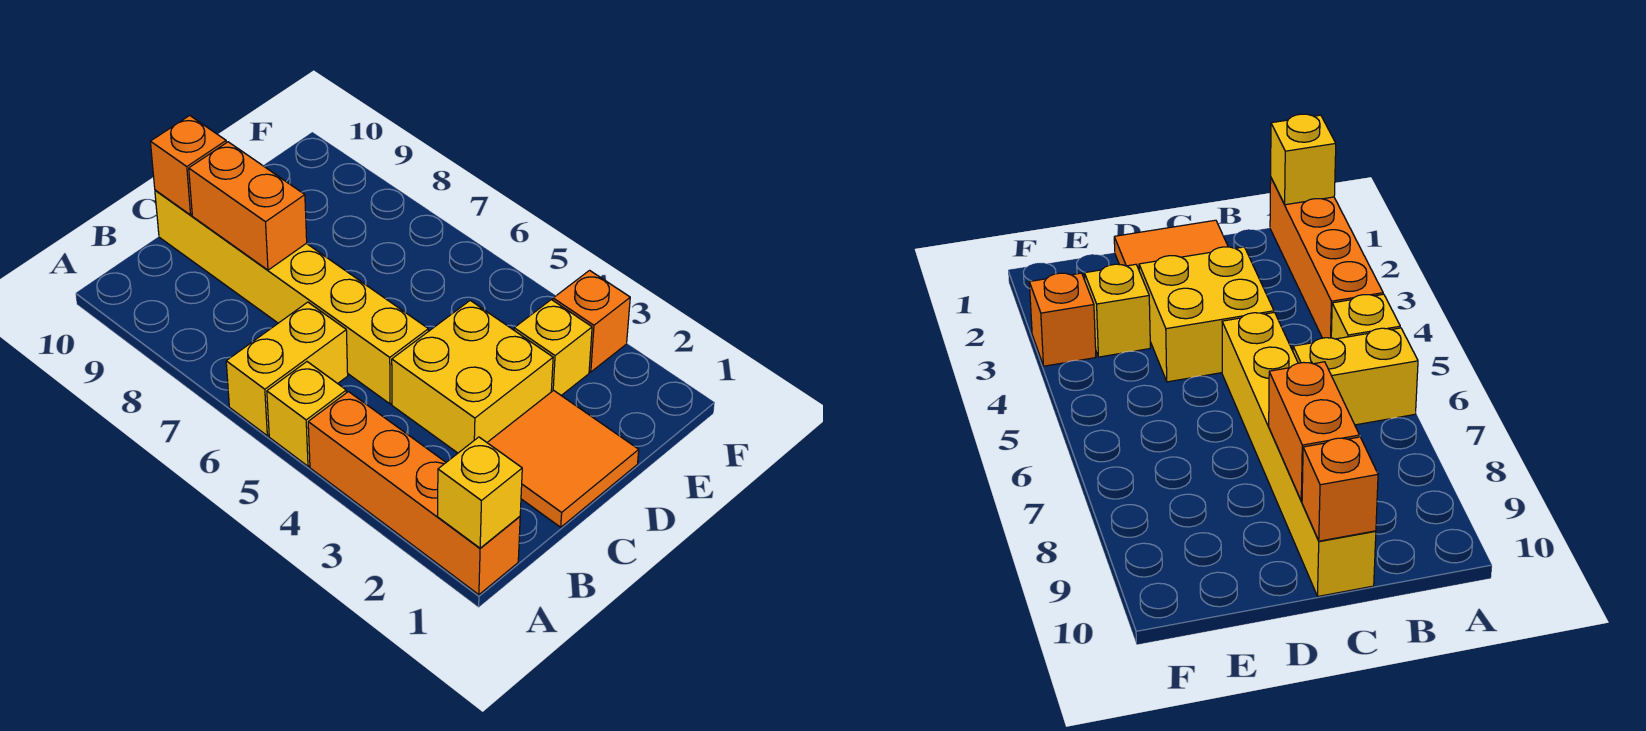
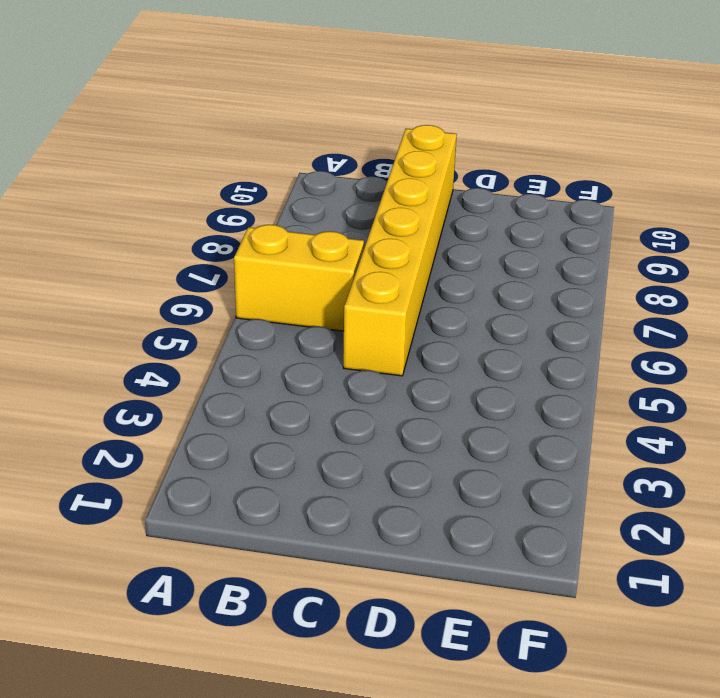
none -> orange 1x4 brick [308,392,520,595]
none -> yellow 1x1 brick [267,362,346,466]

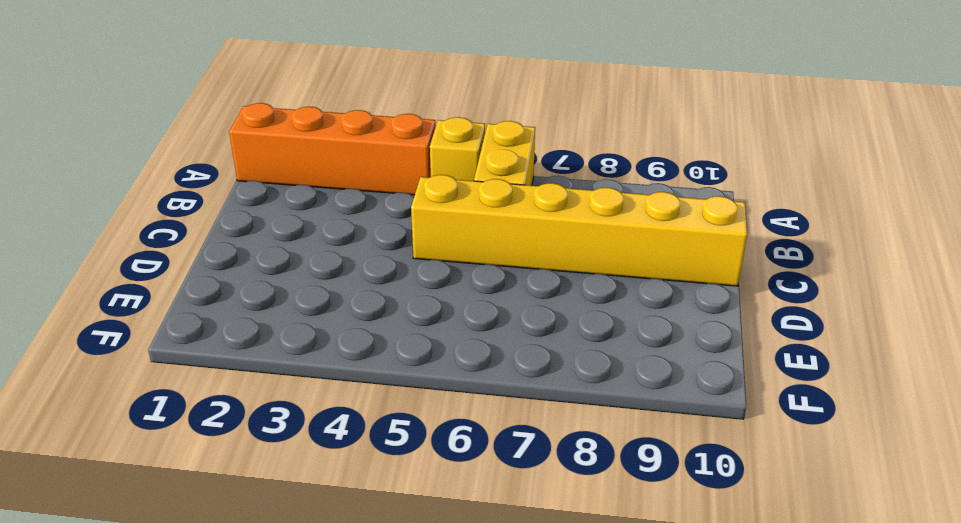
none -> orange 2x2 tile [487,390,639,527]
none -> yellow 2x2 brick [392,300,553,453]

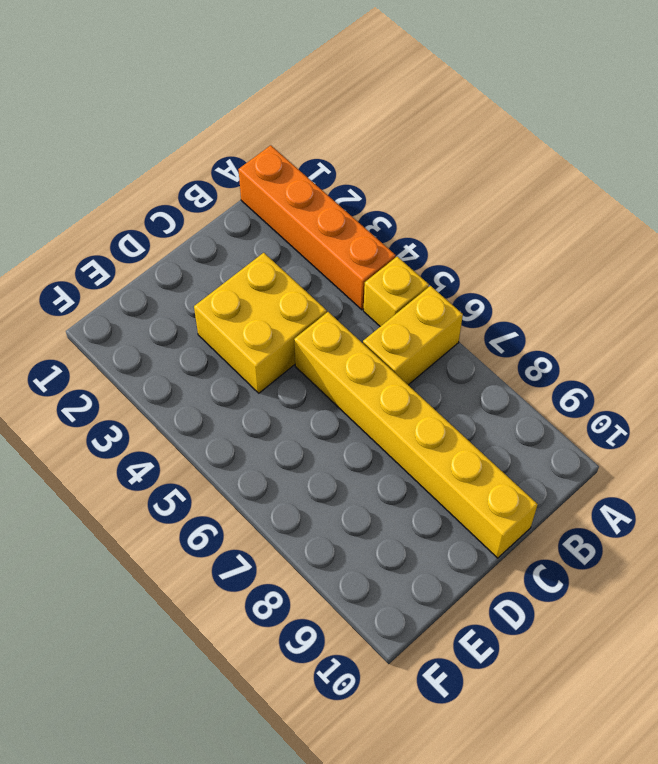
none -> orange 2x2 tile [487,390,639,527]
none -> yellow 1x1 brick [514,300,592,395]

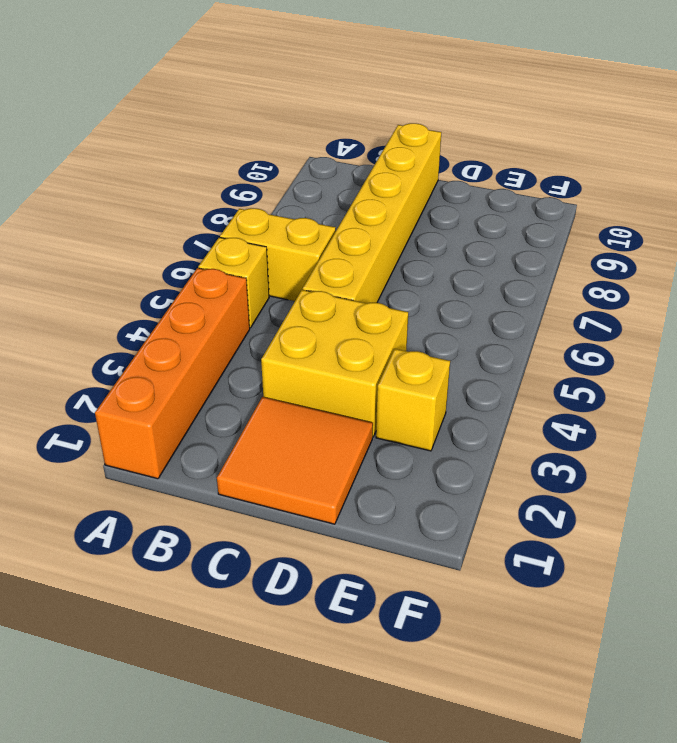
none -> orange 1x1 brick [553,270,630,372]
none -> yellow 1x1 brick [437,437,522,548]

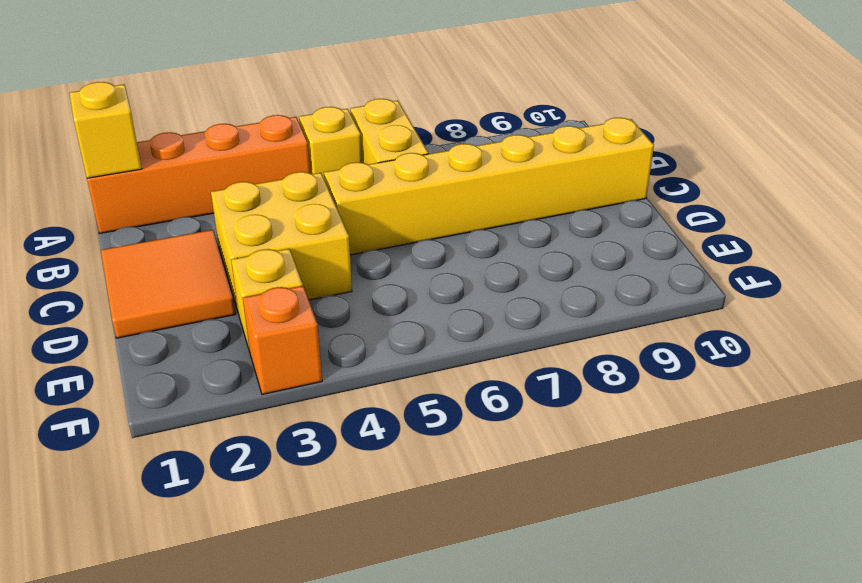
none -> orange 1x2 brick [189,142,307,270]
none -> orange 1x1 brick [150,116,226,215]

